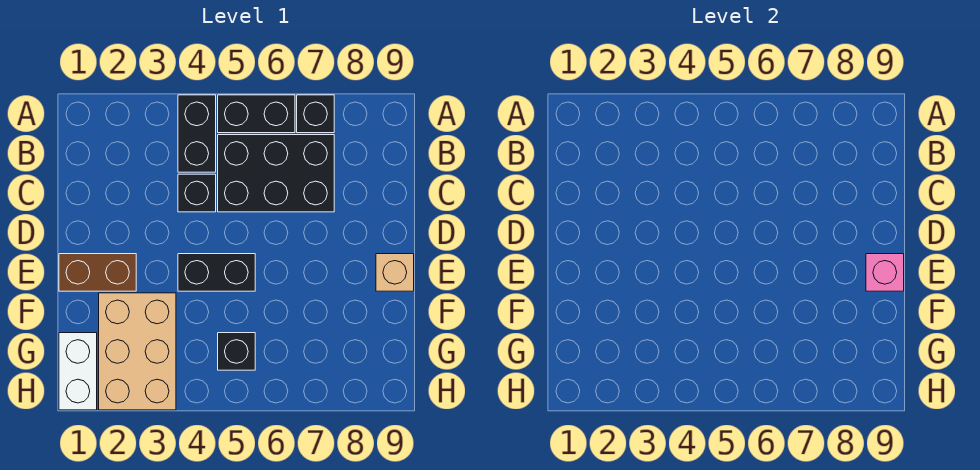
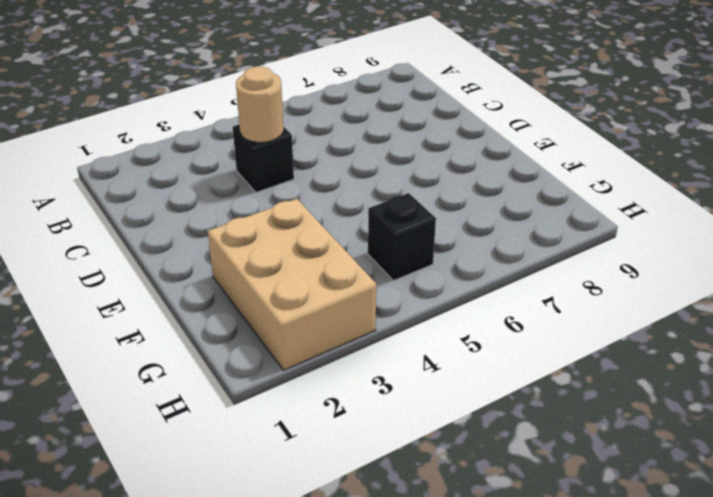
tan 1x1 round brick [236,66,284,143] -> none
none -> black 1x2 brick [178,95,216,172]
none -> black 1x2 brick [218,95,295,133]
none -> black 1x1 brick [297,95,334,133]

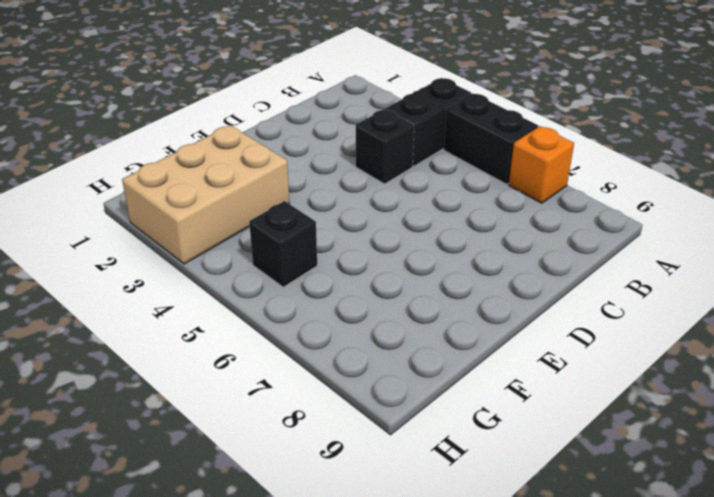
orange 1x1 brick [509,126,574,203] -> black 1x1 brick [297,95,334,133]
none -> black 2x3 brick [218,135,334,212]
none -> brown 1x2 brick [59,254,136,291]
none -> black 1x2 brick [178,254,255,291]

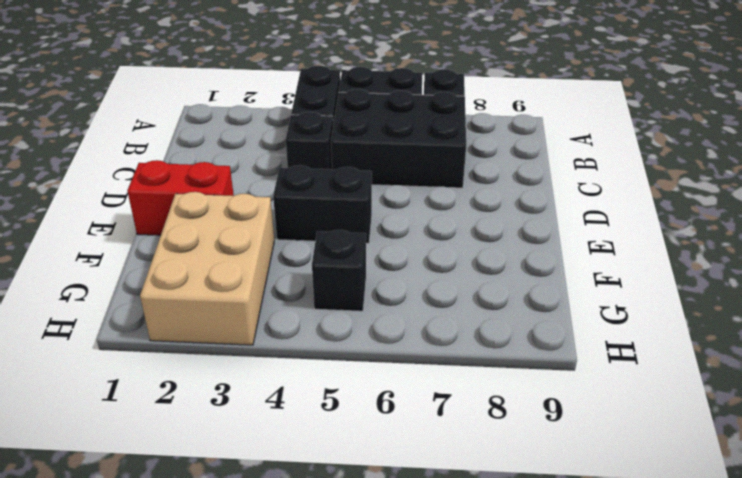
red 1x2 brick [127,160,234,235] -> brown 1x2 brick [59,254,136,291]
none -> tan 1x1 brick [376,254,414,291]
none -> white 1x2 brick [59,333,97,410]
none -> pink 1x1 brick [866,254,904,291]

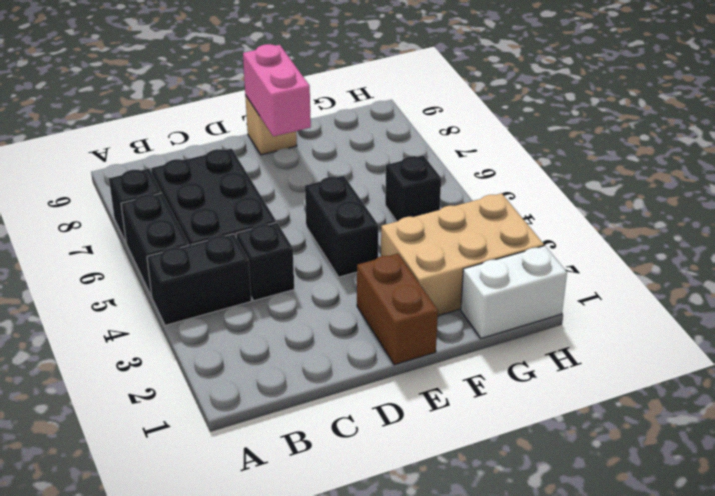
pink 1x2 brick [243,44,311,137] -> pink 1x1 brick [866,254,904,291]

